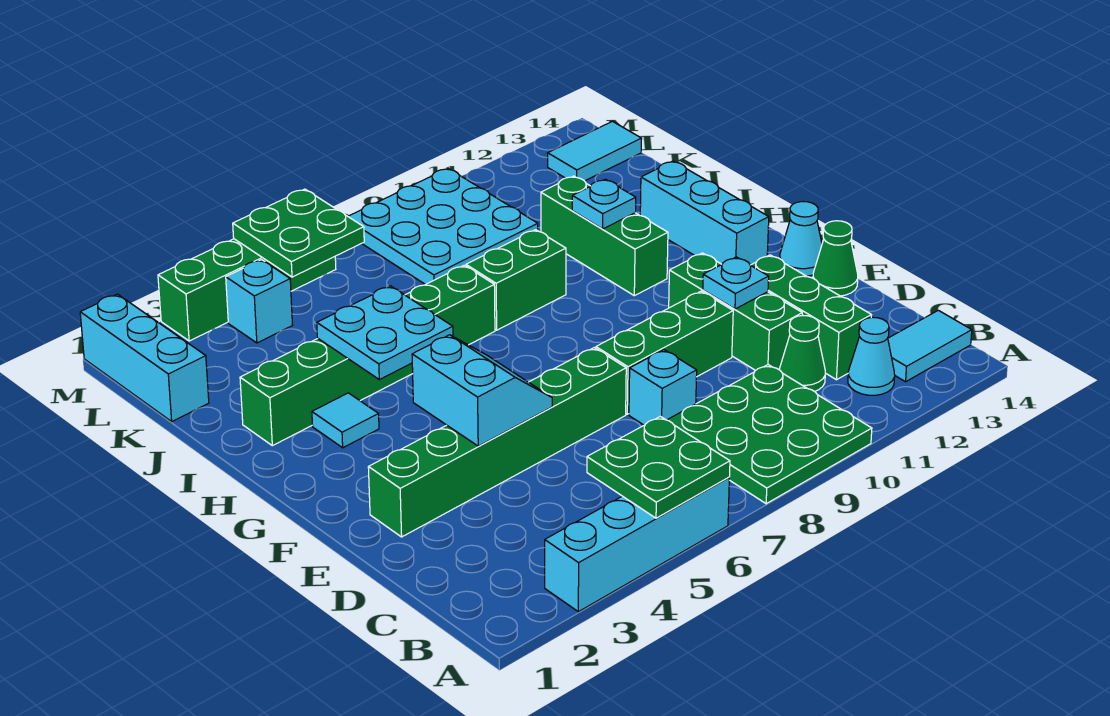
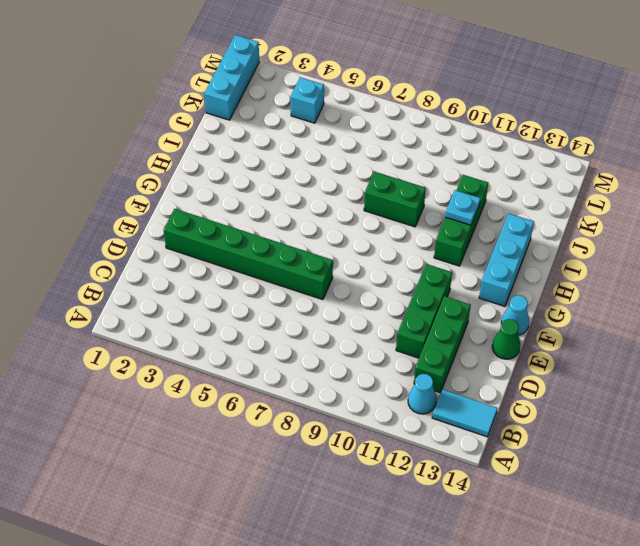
none -> cyan 1x4 brick [545,477,729,612]
none -> green 3x3 plate [668,365,872,504]
none -> green 1x1 cone [779,316,825,392]

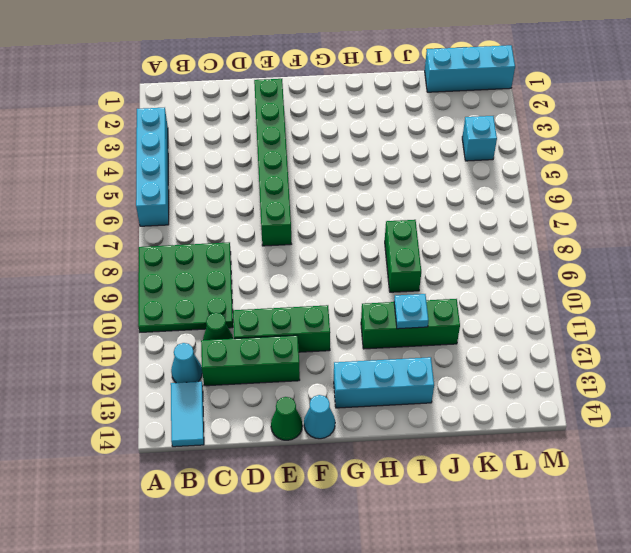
none -> cyan 1x1 brick [629,350,697,425]
none -> green 1x3 brick [596,291,733,414]
none -> cyan 1x1 tile [312,393,379,448]

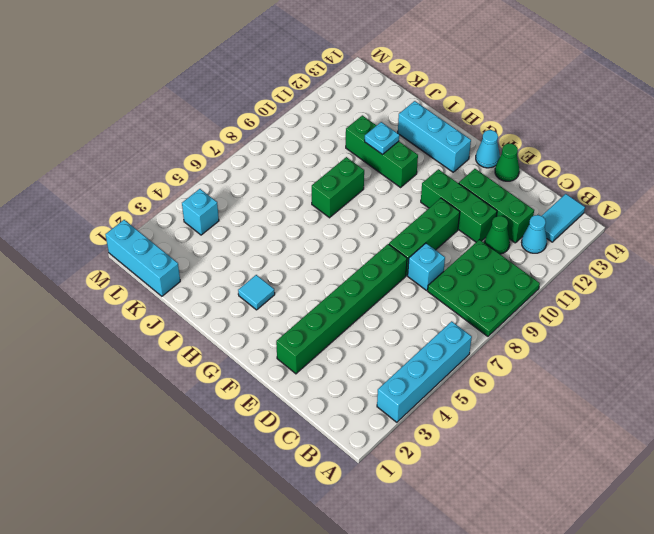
none -> green 1x6 brick [240,265,495,446]
none -> cyan 3x3 plate [348,169,538,285]
none -> cyan 1x2 tile [548,121,642,181]

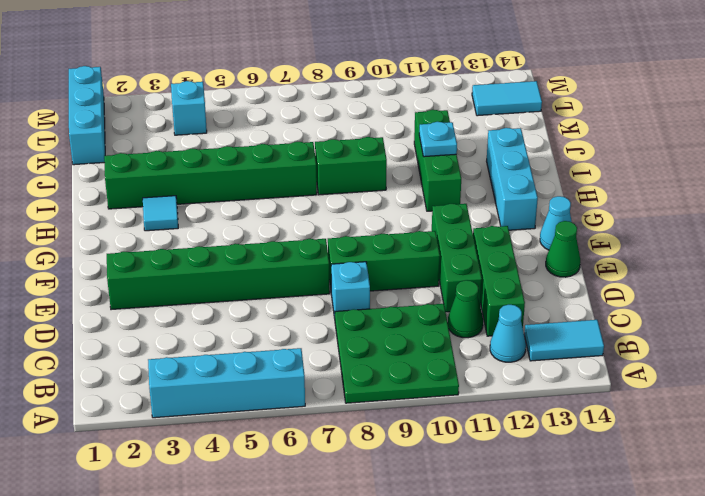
none -> cyan 3x3 plate [348,169,538,285]
none -> green 1x4 brick [158,239,336,341]
none -> green 2x2 plate [587,416,730,518]

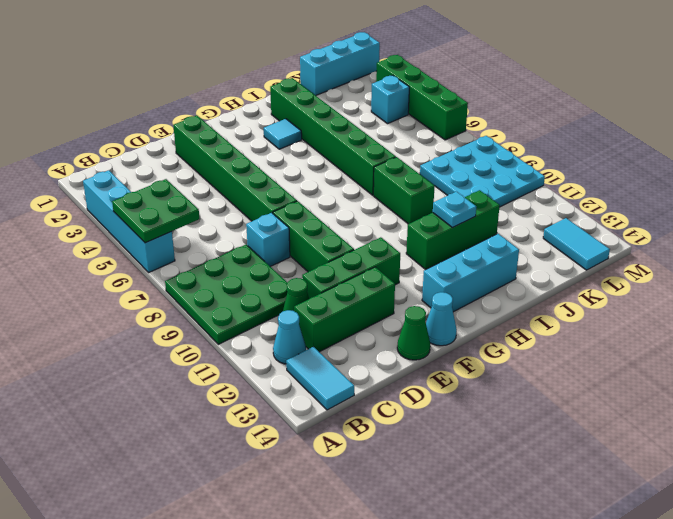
none -> cyan 2x2 slope [412,335,552,446]
none -> cyan 1x1 plate [703,257,769,309]
none -> cyan 2x2 plate [317,286,453,380]

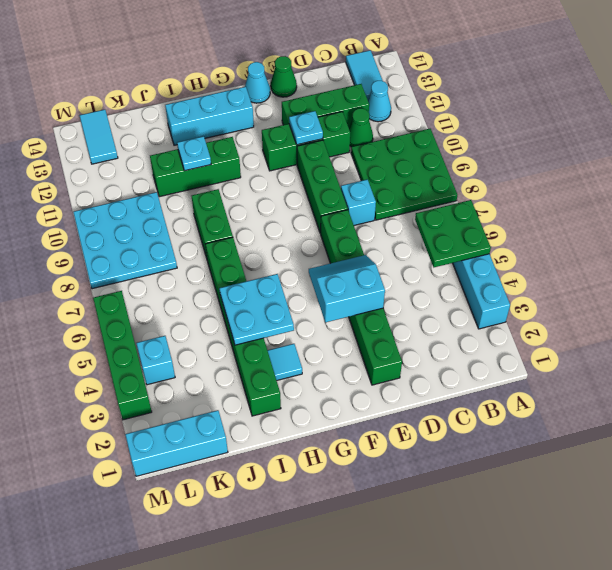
none -> green 2x2 plate [233,189,364,277]

